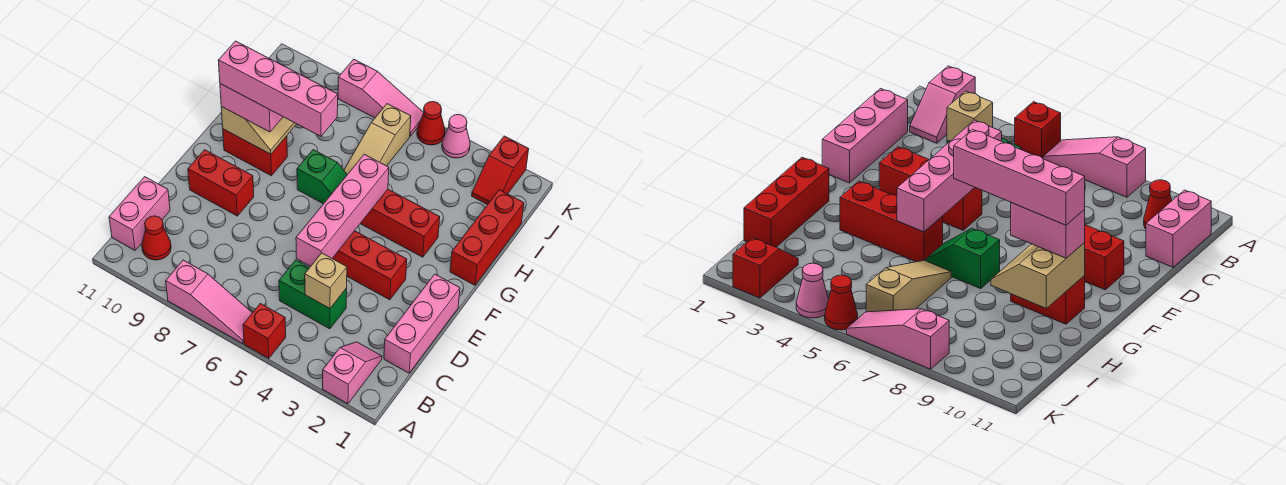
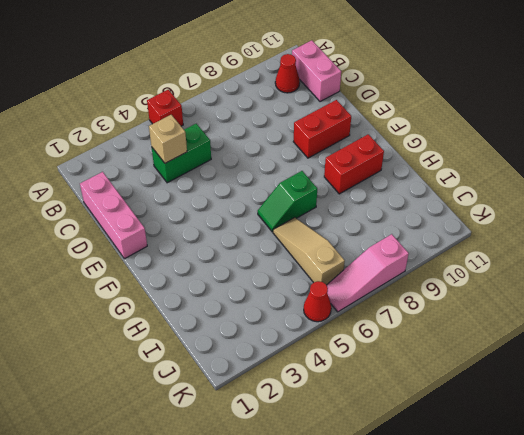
none -> pink 1x2 slope [323,342,382,404]
none -> pink 1x3 slope [166,260,252,344]
none -> red 1x3 brick [332,231,407,300]

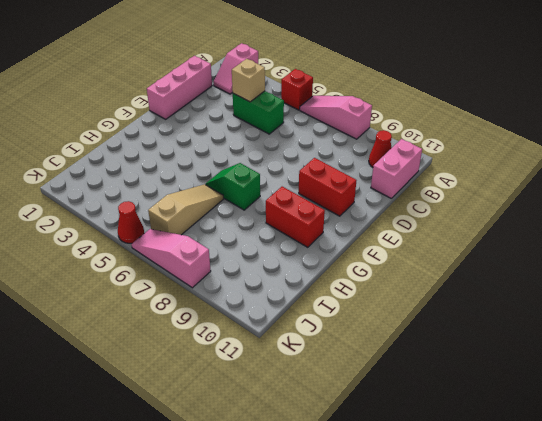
none -> red 1x3 brick [332,231,407,300]
none -> red 1x3 brick [450,190,524,285]
none -> red 1x3 brick [360,189,440,257]

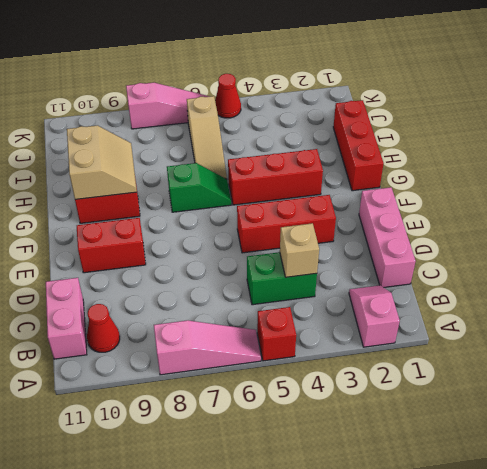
none -> red 1x2 slope [472,136,529,205]
none -> pink 1x1 cone [442,115,470,158]
none -> pink 1x4 brick [296,154,389,266]

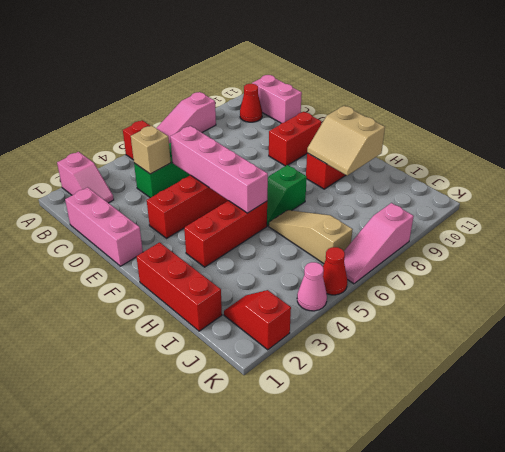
none -> pink 1x2 brick [220,84,283,132]
none -> pink 1x4 brick [218,41,338,136]

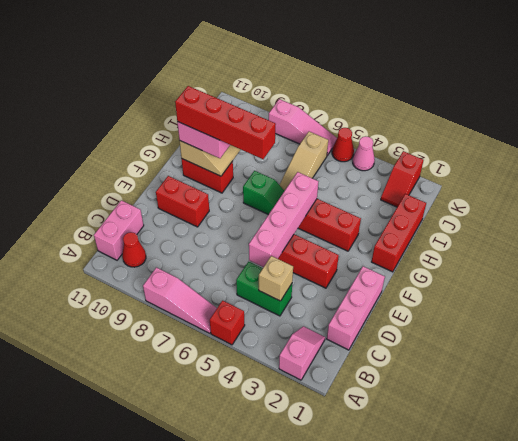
red 1x4 brick [175,86,276,159] -> pink 1x4 brick [218,41,338,136]

